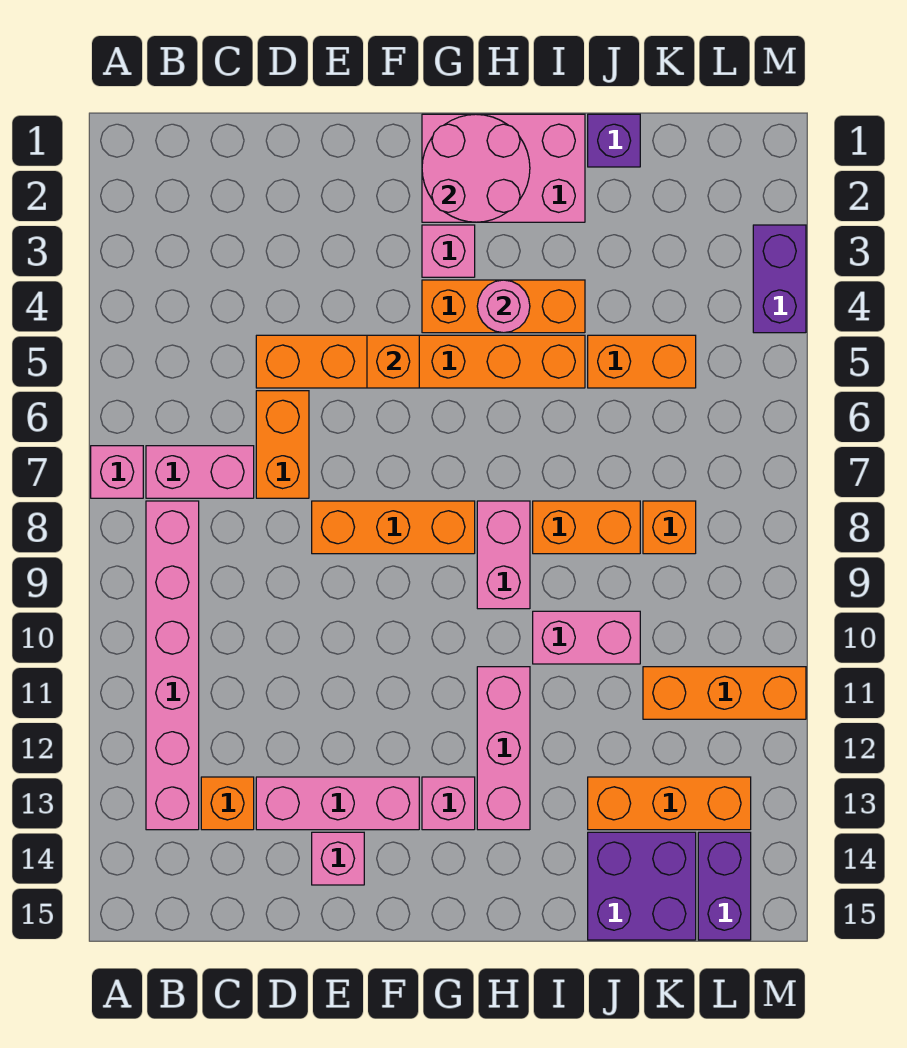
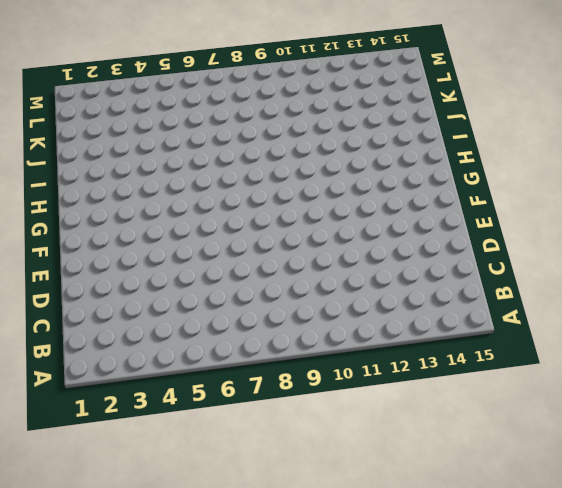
none -> pink 1x1 brick [91,446,143,498]
none -> pink 1x2 brick [146,446,254,498]
none -> pink 1x6 brick [146,501,199,830]

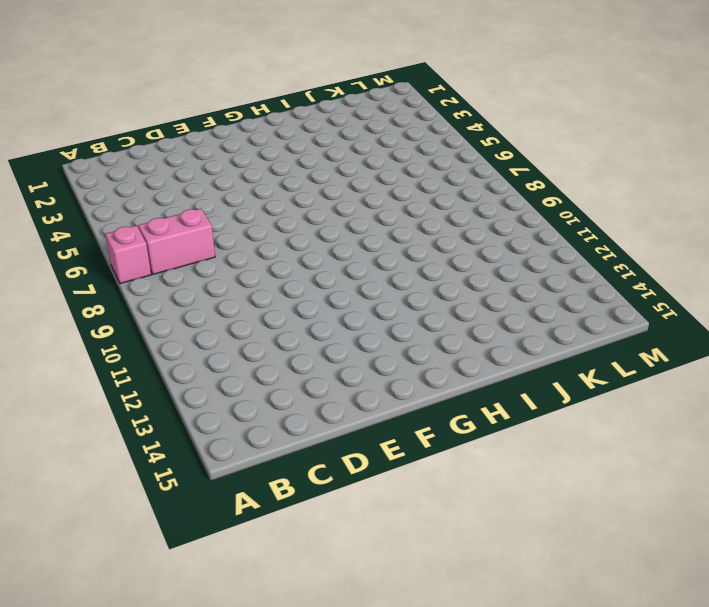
none -> pink 1x6 brick [146,501,199,830]
none -> orange 1x1 brick [201,777,254,830]
none -> orange 1x6 brick [256,335,585,388]

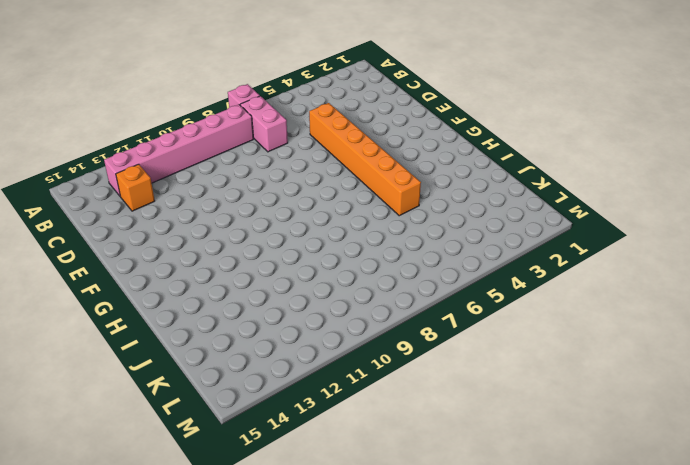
none -> orange 1x2 brick [256,391,309,498]
none -> pink 1x3 brick [256,777,419,830]
none -> orange 1x3 brick [312,501,475,554]

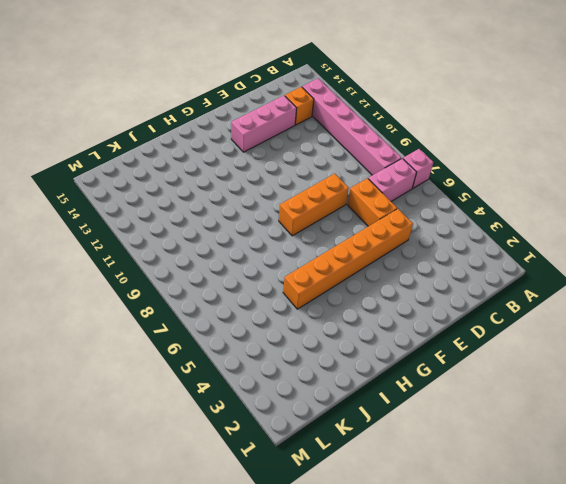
none -> pink 1x1 brick [312,832,364,885]
none -> pink 2x3 brick [422,114,585,222]
none -> pink 1x1 brick [422,225,475,277]

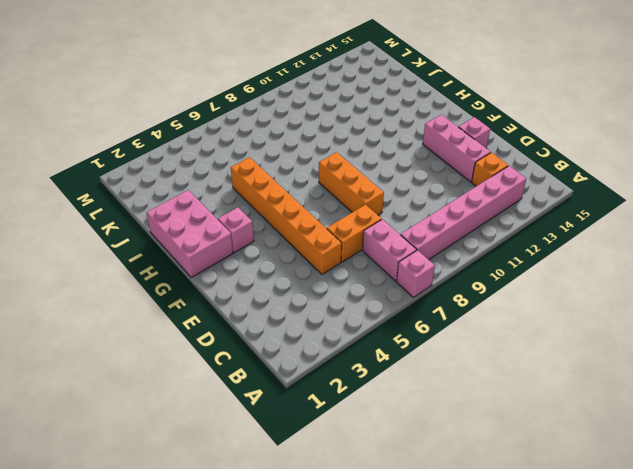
none -> orange 1x3 brick [422,280,585,333]
none -> pink 1x1 brick [422,777,475,830]
none -> pink 1x2 brick [477,501,530,609]

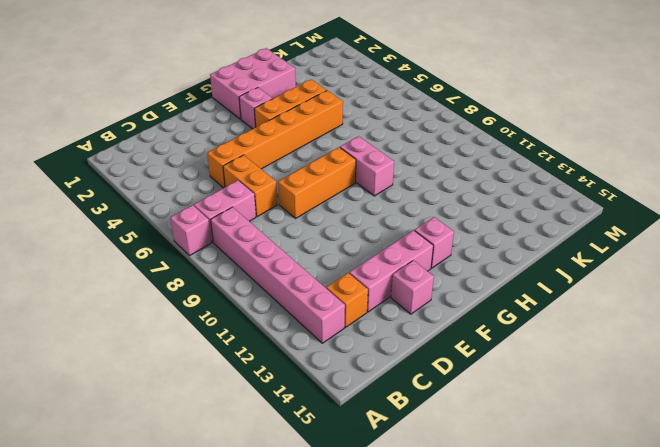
none -> pink 1x3 brick [477,667,530,830]
none -> orange 1x2 brick [533,501,640,554]
none -> pink 1x2 brick [533,611,640,664]

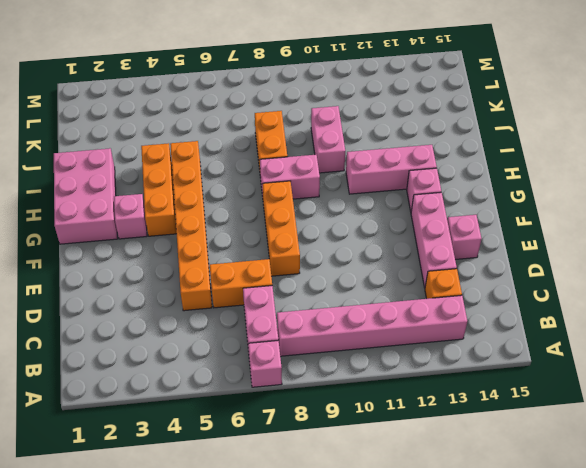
none -> purple 1x1 brick [588,114,640,167]
none -> orange 1x2 brick [588,335,696,388]
none -> orange 1x3 brick [588,777,751,830]

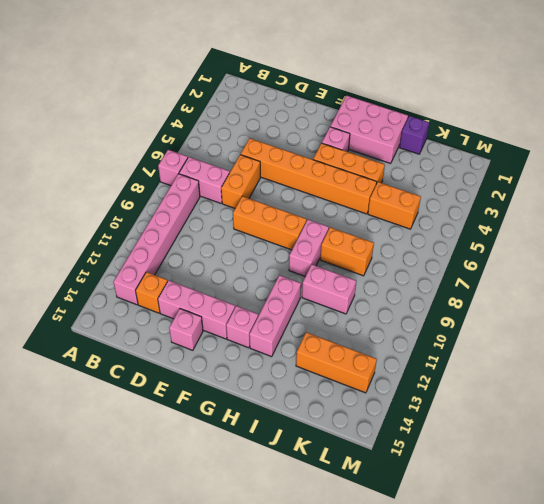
none -> purple 2x2 brick [588,832,696,940]
none -> orange 1x1 brick [643,501,696,554]
none -> orange 1x3 brick [643,667,806,719]

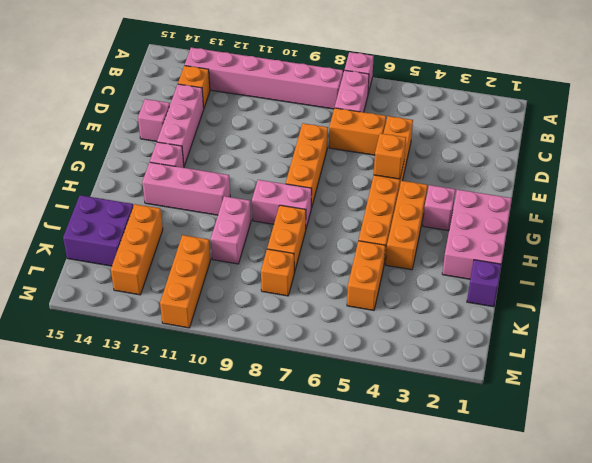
none -> purple 1x2 brick [698,832,751,940]
none -> purple 1x2 brick [753,225,806,333]
none -> pink 2x2 round brick [422,114,530,222]

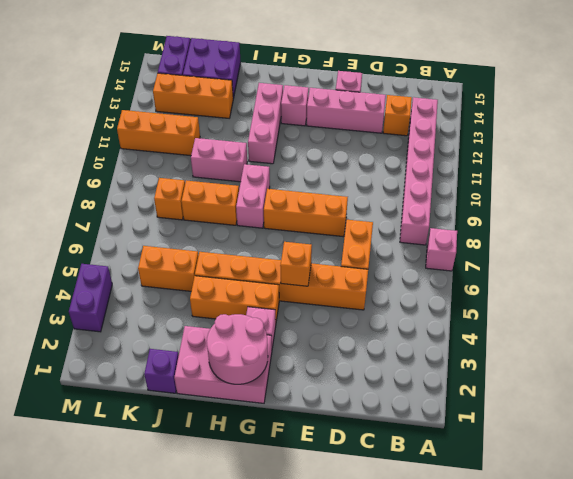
none -> pink 1x2 brick [146,446,254,498]
none -> pink 1x1 round brick [477,280,530,333]

